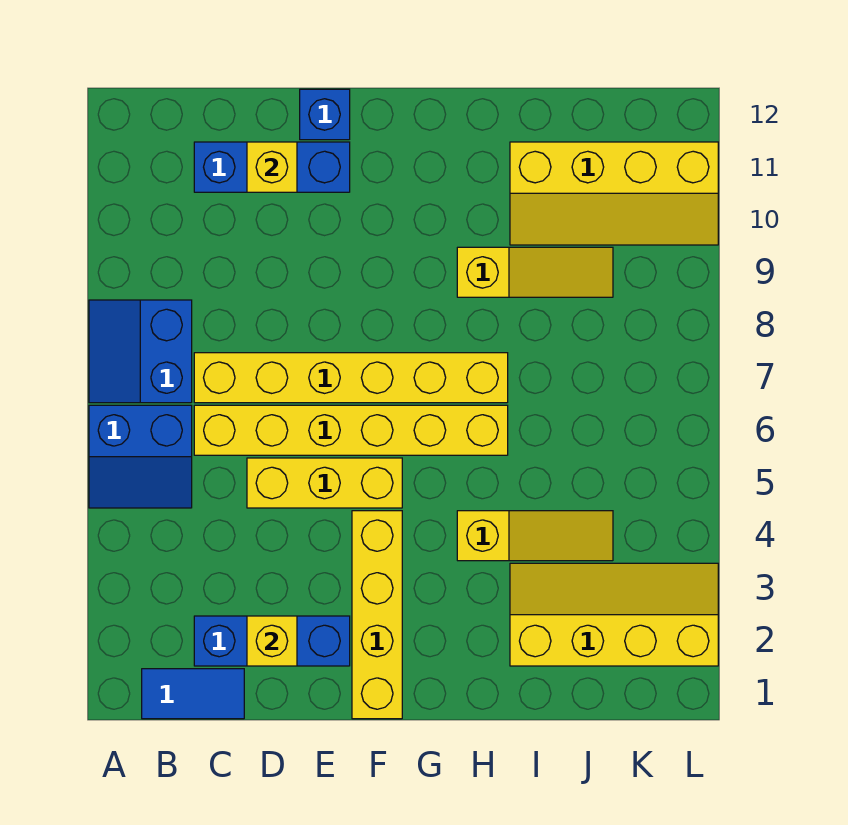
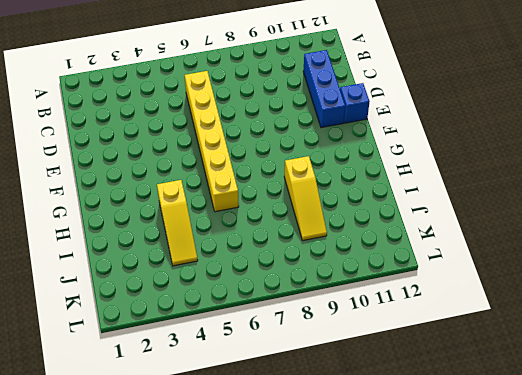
none -> blue 2x2 slope [89,405,192,508]
none -> blue 2x2 slope [89,300,192,403]
none -> blue 1x2 tile [142,669,244,719]

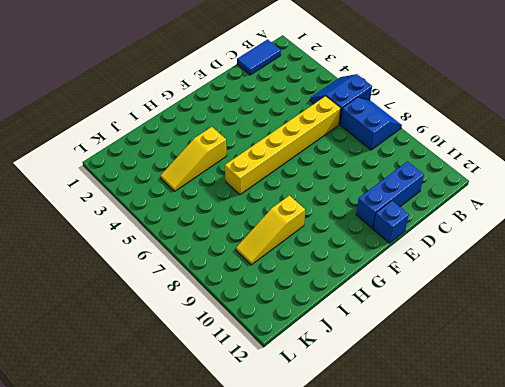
none -> blue 1x3 brick [194,616,350,666]
none -> yellow 1x6 brick [194,353,508,403]
none -> yellow 1x3 brick [247,458,402,508]

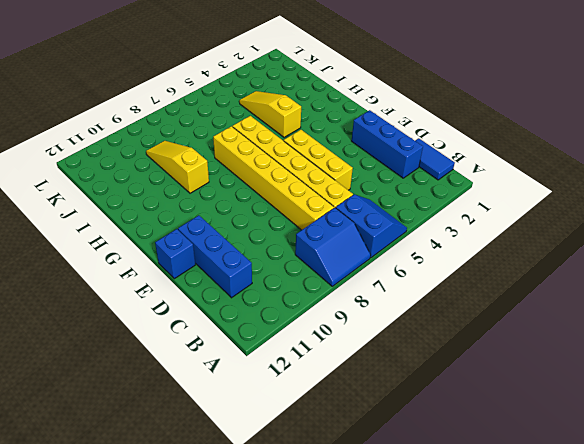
none -> yellow 1x4 brick [352,511,402,719]
none -> yellow 2x4 slope [510,563,718,666]
none -> yellow 2x4 slope [510,142,718,245]

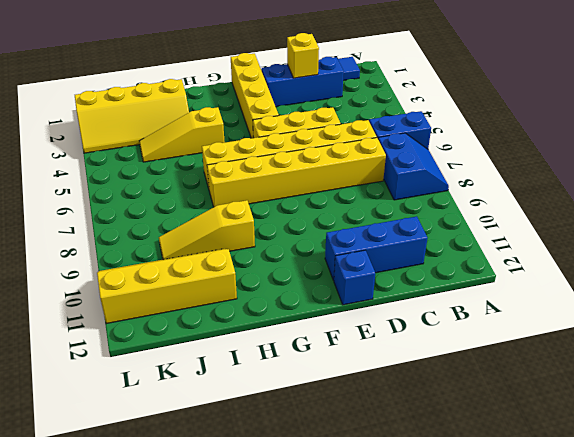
none -> yellow 1x1 brick [247,142,297,192]

